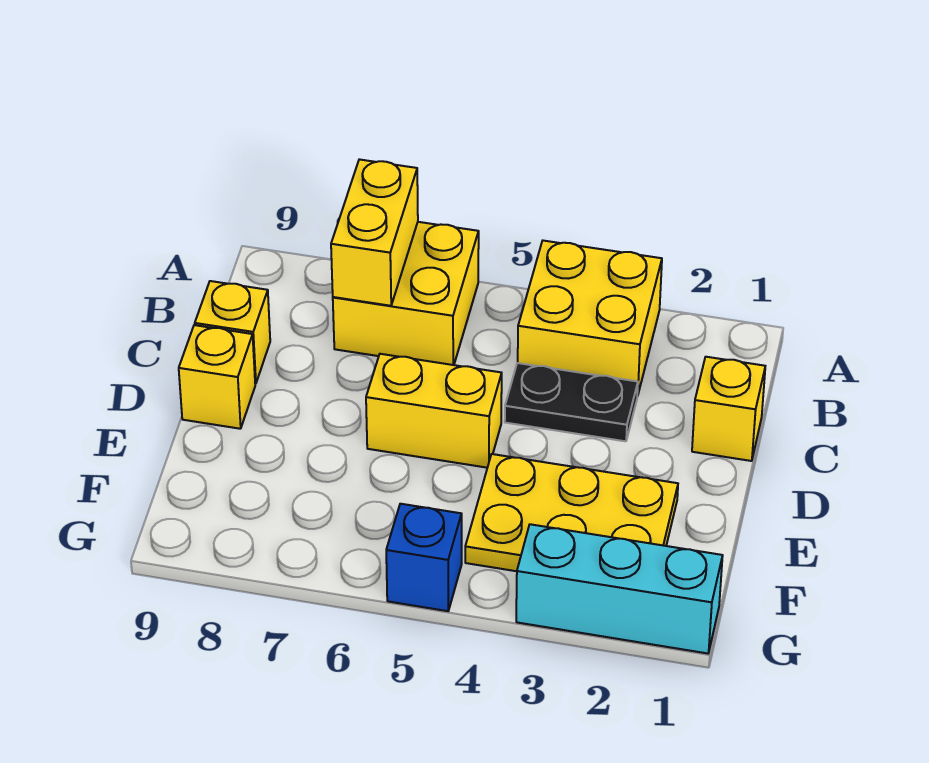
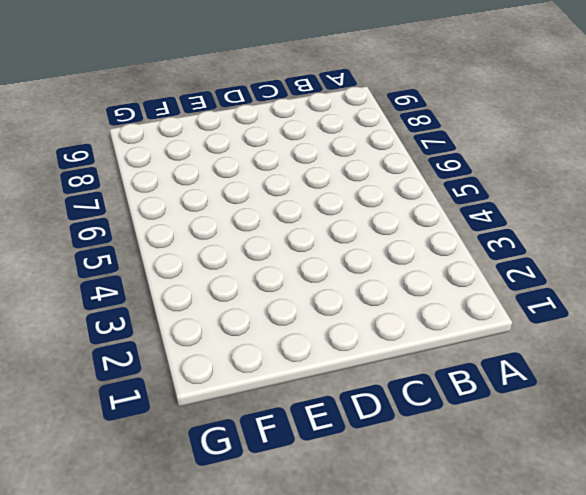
none -> yellow 2x2 brick [518,241,662,396]
none -> yellow 2x2 brick [333,222,479,365]

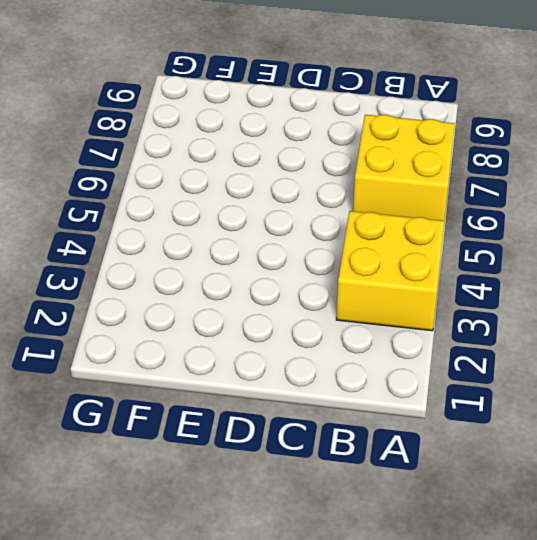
none -> yellow 1x1 brick [692,357,765,461]
none -> black 1x2 plate [505,363,638,441]

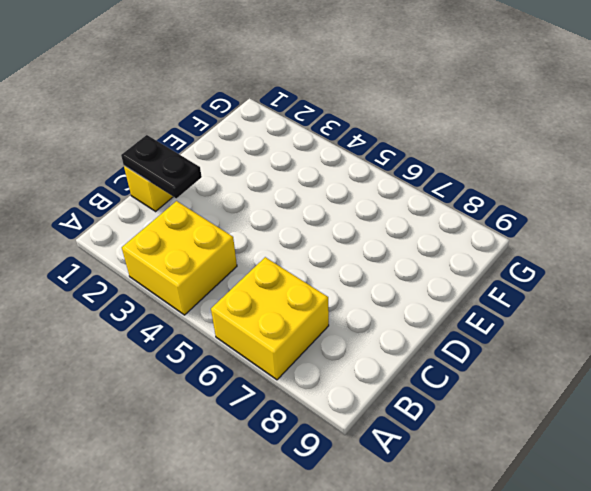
black 1x2 plate [121,135,202,198] -> black 1x2 plate moved to [505,363,638,441]
none -> yellow 1x1 brick [195,281,270,384]
none -> yellow 1x2 brick [366,354,502,468]

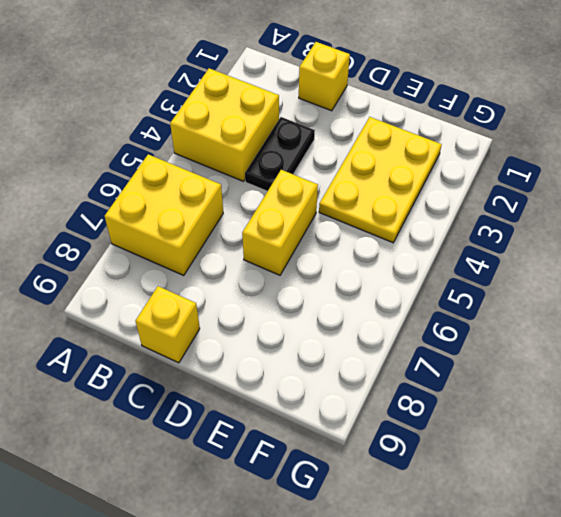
none -> yellow 1x1 brick [179,325,255,429]
none -> cyan 1x3 brick [516,524,723,653]

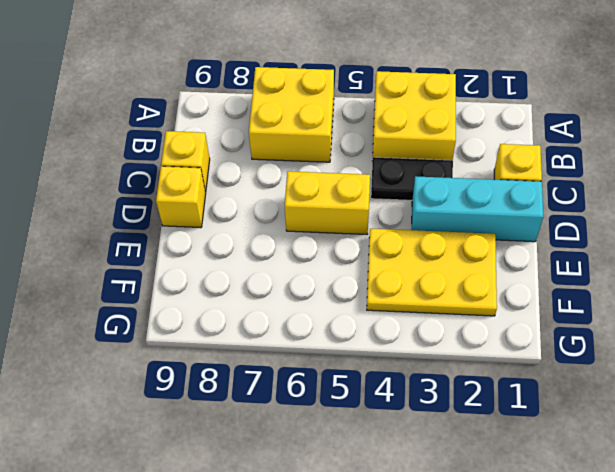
cyan 1x3 brick [412,176,543,242] -> cyan 1x3 brick moved to [516,524,723,653]
none -> blue 1x1 brick [386,504,462,611]
none -> yellow 1x2 brick [331,159,418,306]

